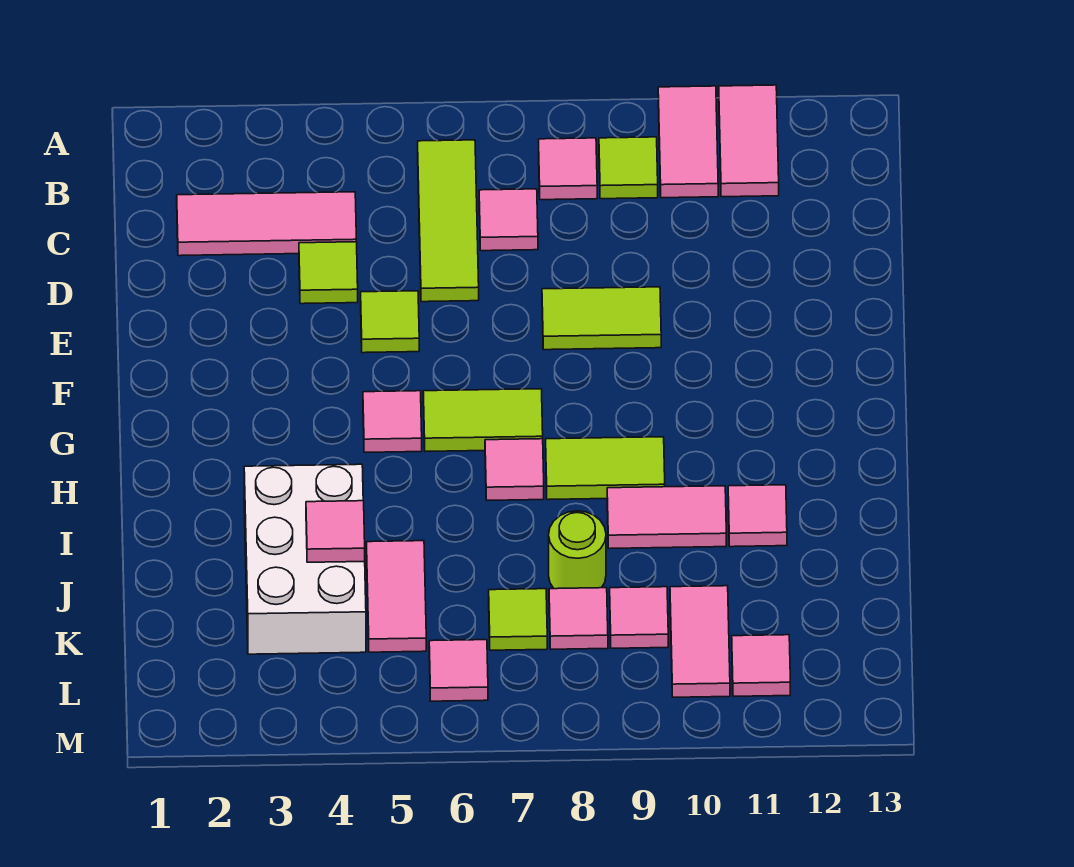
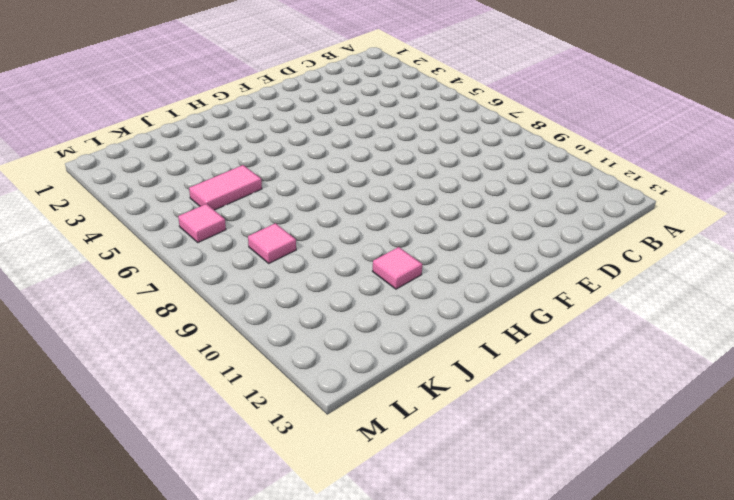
none -> pink 1x2 tile [658,86,718,198]
none -> pink 1x2 tile [719,85,779,197]
none -> lime 1x3 tile [418,140,479,302]

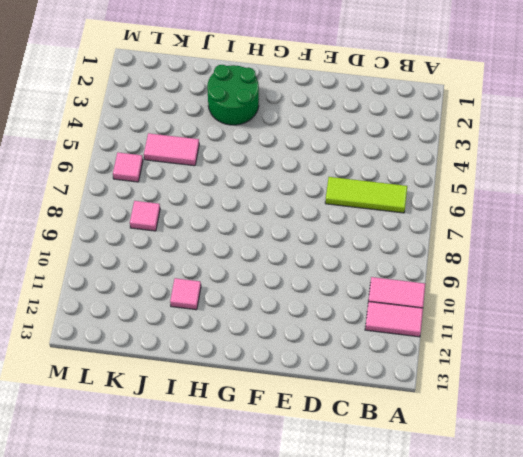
green 2x2 round brick [207,65,259,125] -> white 2x3 brick [244,464,366,654]
none -> pink 1x1 tile [539,138,597,200]
none -> lime 1x1 tile [599,137,658,199]
none -> pink 1x3 tile [177,192,356,256]

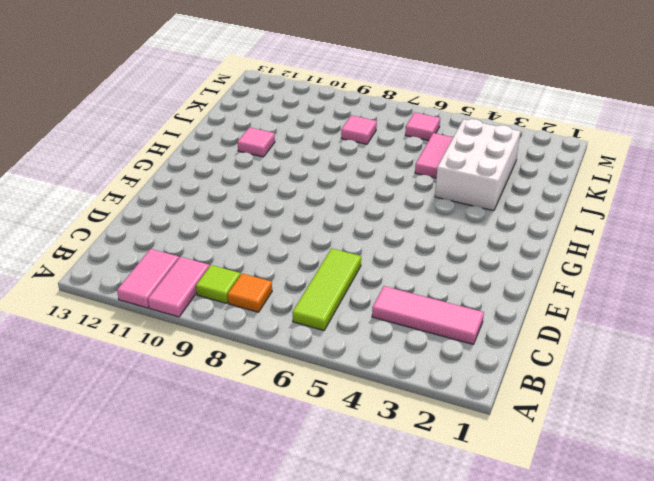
orange 1x1 tile [228,273,272,312] -> pink 1x1 tile [539,138,597,200]
none -> pink 1x1 tile [479,189,538,251]
none -> lime 1x1 tile [299,242,358,304]
none -> lime 1x1 tile [361,291,419,353]

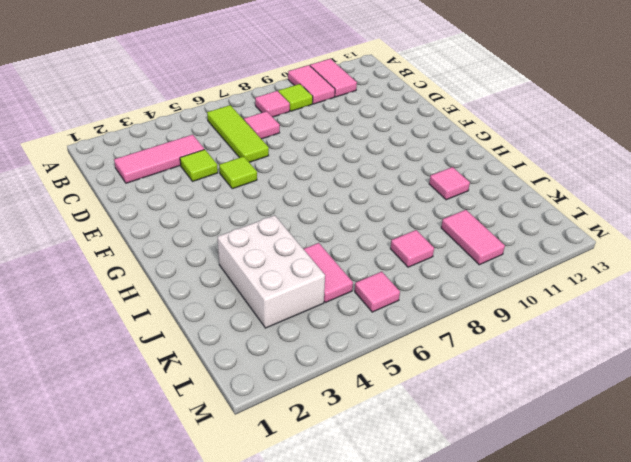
none -> lime 1x2 tile [542,287,661,350]
none -> pink 1x1 tile [363,391,422,452]
none -> lime 1x2 tile [423,389,543,452]

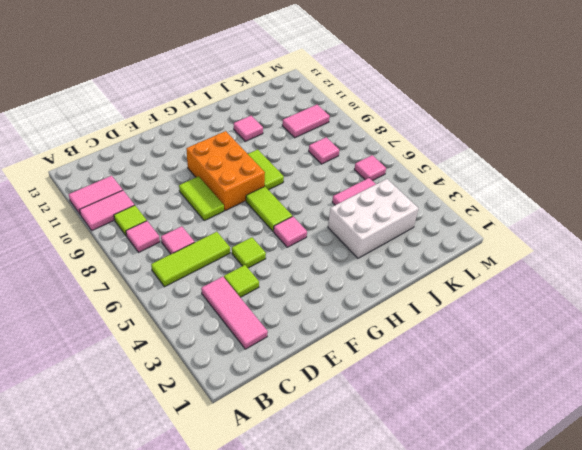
orange 2x3 brick [186,131,265,211] -> none
none -> pink 1x1 tile [485,439,544,500]
none -> pink 1x2 tile [607,486,726,549]
none -> lime 1x1 round brick [549,511,606,589]

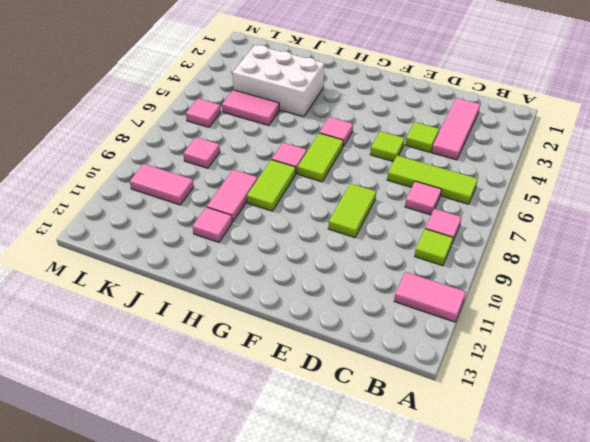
none -> pink 1x2 tile [658,86,718,198]
none -> lime 1x1 round brick [549,511,606,589]
none -> lime 1x1 tile [489,589,547,650]

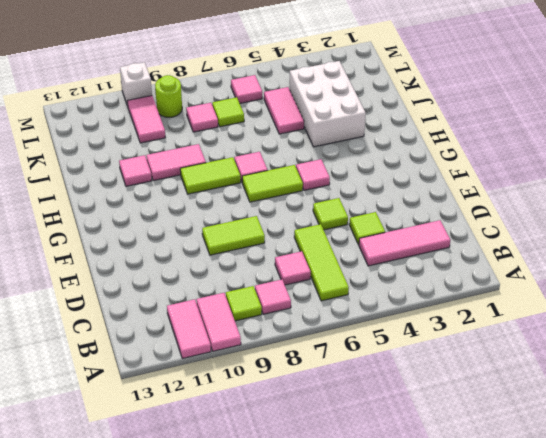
lime 1x1 round brick [155,75,182,117] -> lime 1x1 round brick moved to [549,511,606,589]
white 1x1 brick [120,62,152,106] -> none
none -> pink 1x1 tile [610,587,668,648]
none -> pink 1x1 tile [732,635,790,696]
none -> pink 1x1 tile [306,501,365,562]

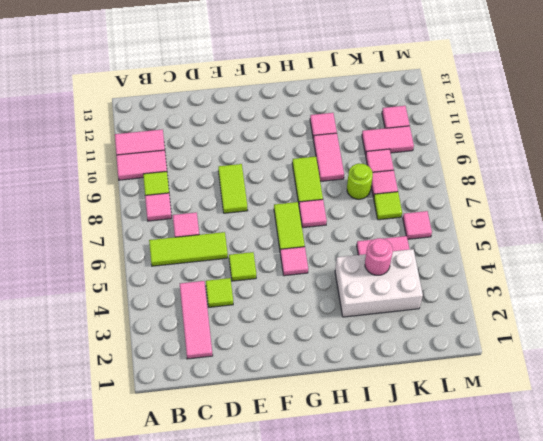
pink 1x1 round brick [365,238,393,275] -> pink 1x1 tile [306,501,365,562]

